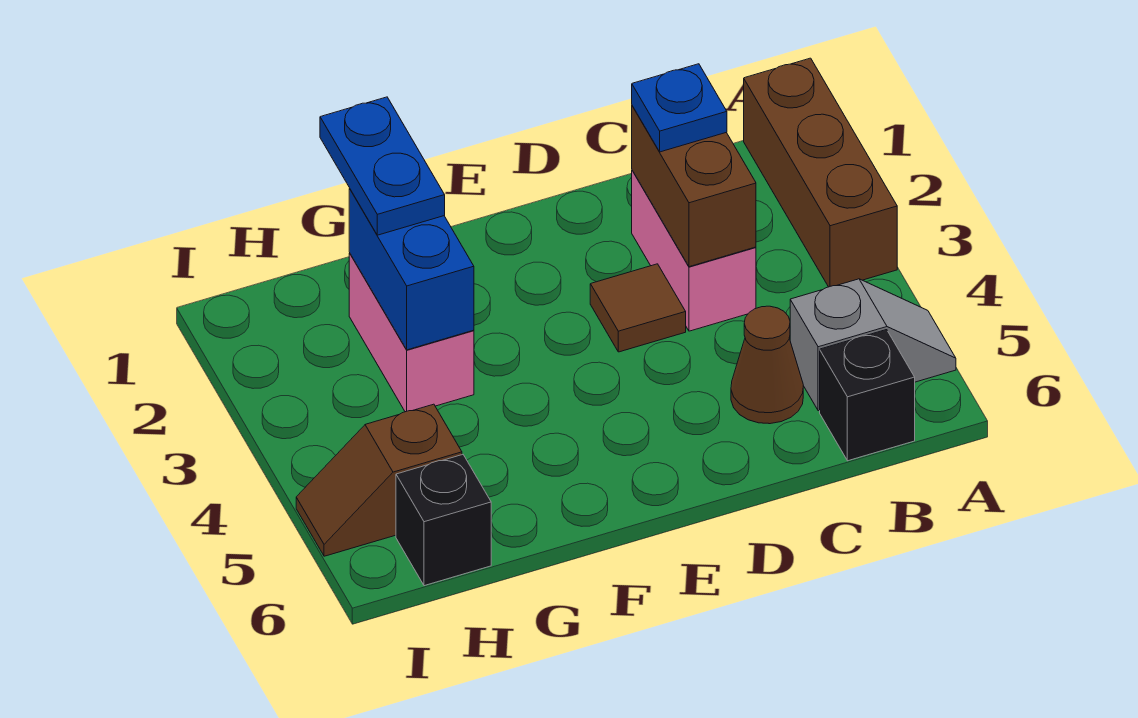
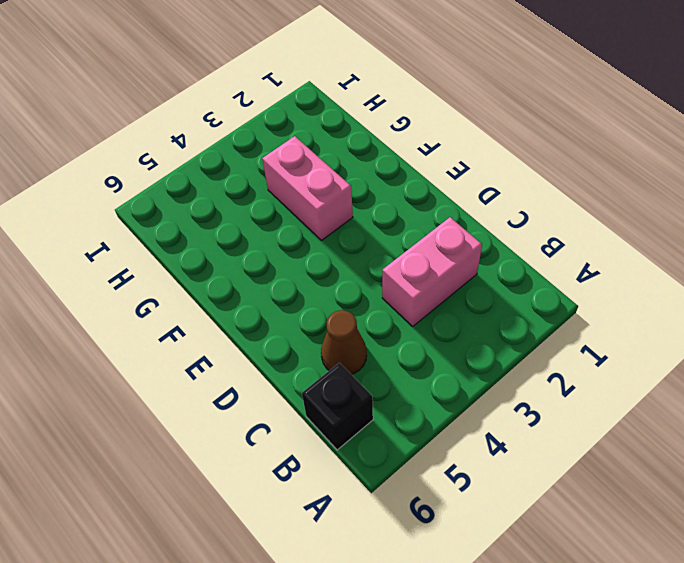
pink 1x2 brick [262,136,353,240] -> pink 1x2 brick turned to [349,253,474,412]
none -> brown 1x3 brick [744,58,897,287]
none -> grey 1x2 slope [790,279,956,411]
none -> brown 1x1 tile [590,264,686,352]

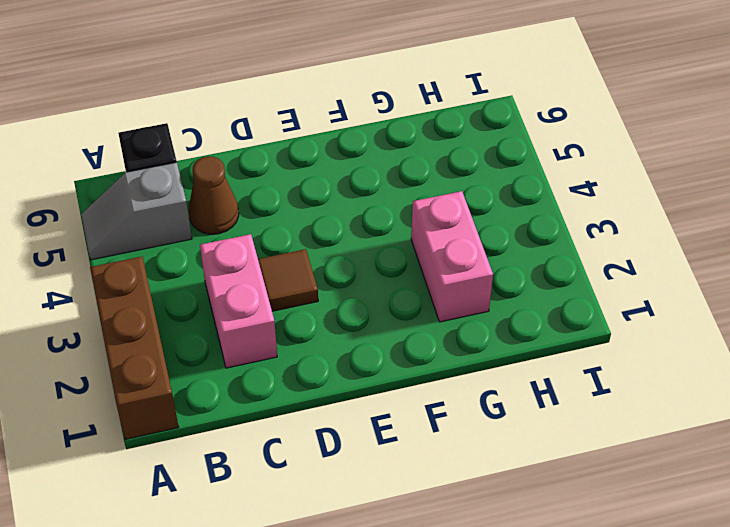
none -> brown 1x2 slope [296,404,462,556]
none -> black 1x1 brick [396,455,491,586]
none -> brown 1x2 brick [632,106,756,267]

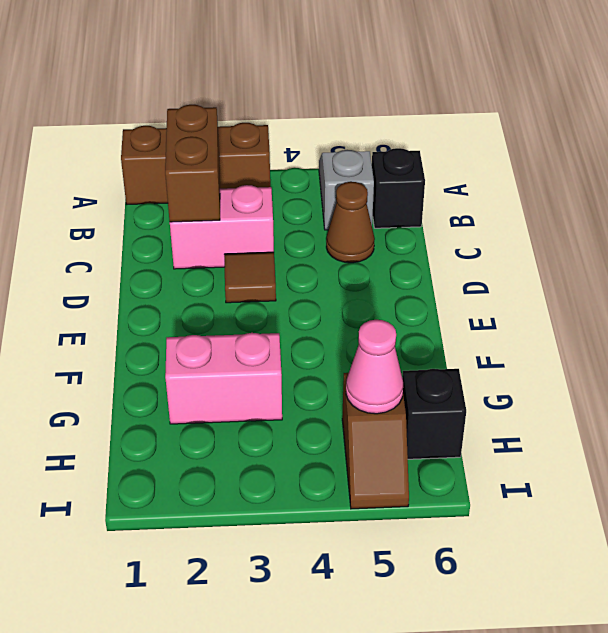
brown 1x2 brick [165,105,220,222] -> brown 1x2 brick turned to [632,106,756,267]
pink 1x1 cone [346,320,403,414] -> none
none -> blue 1x2 brick [349,189,474,350]
none -> blue 1x1 plate [632,64,727,152]
none -> blue 1x2 plate [320,97,445,235]

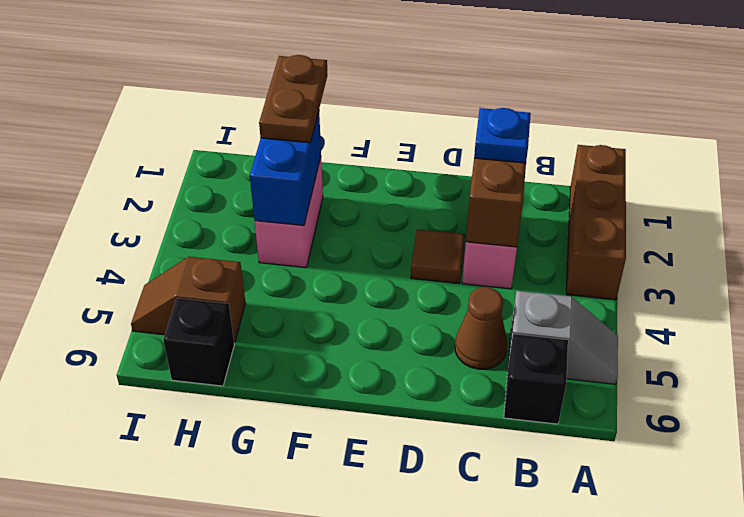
brown 1x2 plate [259,55,328,143] -> blue 1x2 plate [320,97,445,235]

